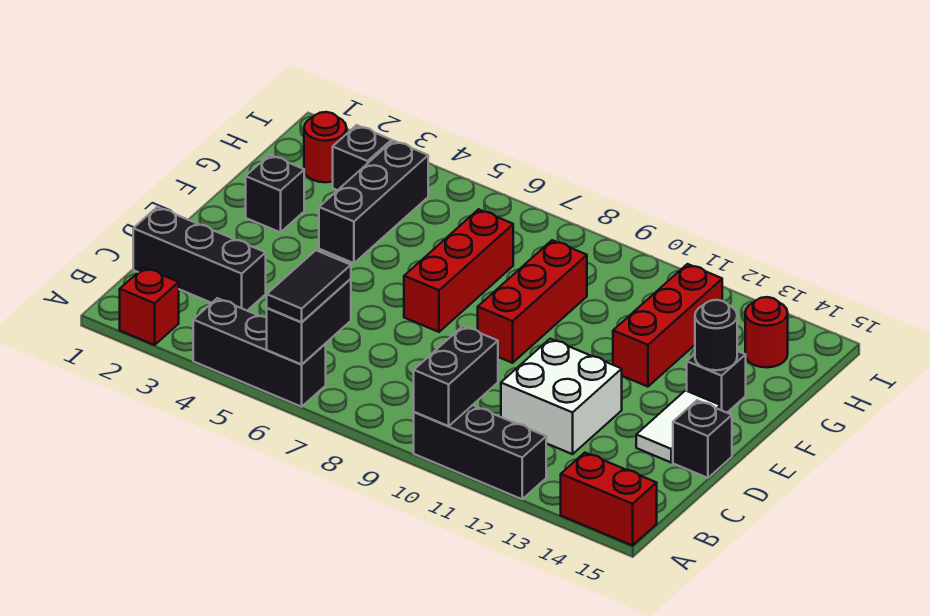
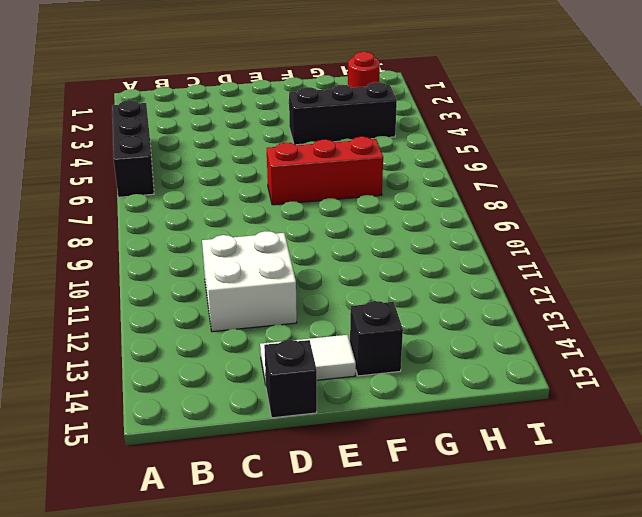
none -> red 1x1 brick [120,267,179,345]
none -> black 1x3 brick [414,405,546,499]
none -> red 1x2 brick [561,453,657,546]

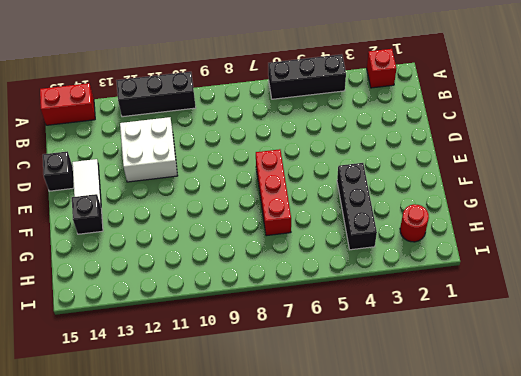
none -> black 1x3 brick [133,207,266,310]
none -> red 1x3 brick [478,240,587,363]
none -> black 1x1 brick [246,155,304,232]

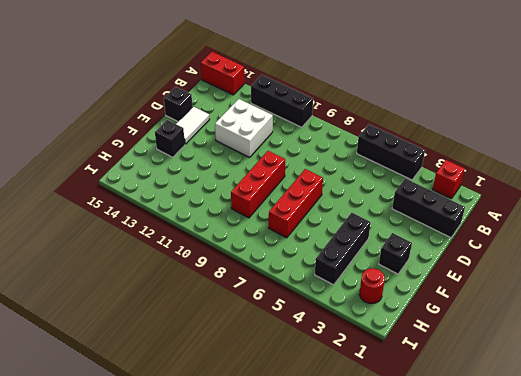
none -> red 1x3 brick [613,264,722,387]
none -> black 1x1 brick [333,125,392,190]
none -> red 1x1 round brick [745,297,788,367]

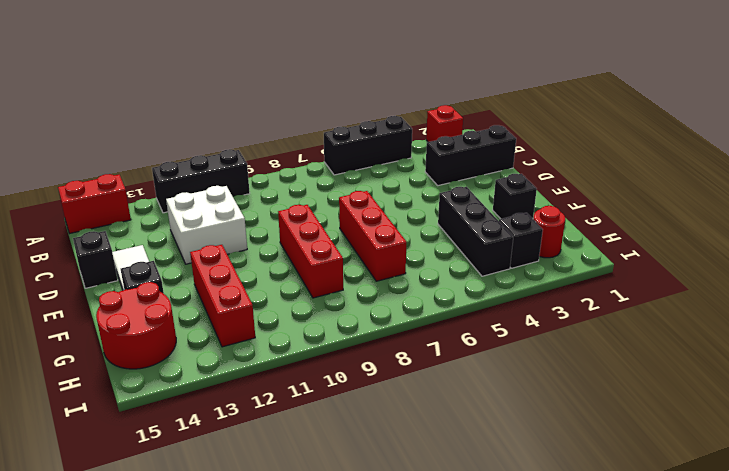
red 2x2 round brick [96,282,176,369] -> red 1x1 round brick [745,297,788,367]
none -> black 1x2 brick [267,279,351,364]
none -> black 1x2 brick [414,326,498,426]
none -> black 1x1 round brick [695,300,737,370]

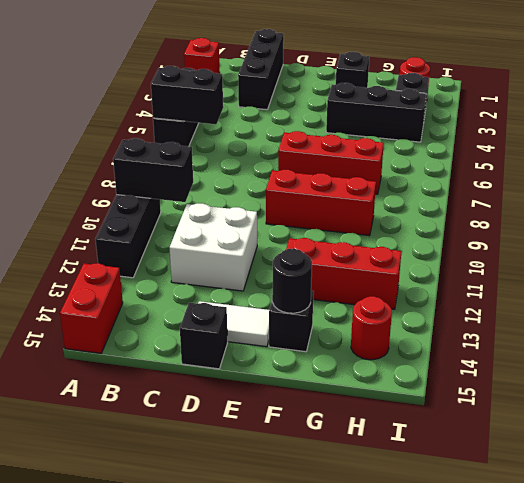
none -> black 1x2 tile [267,250,351,322]

